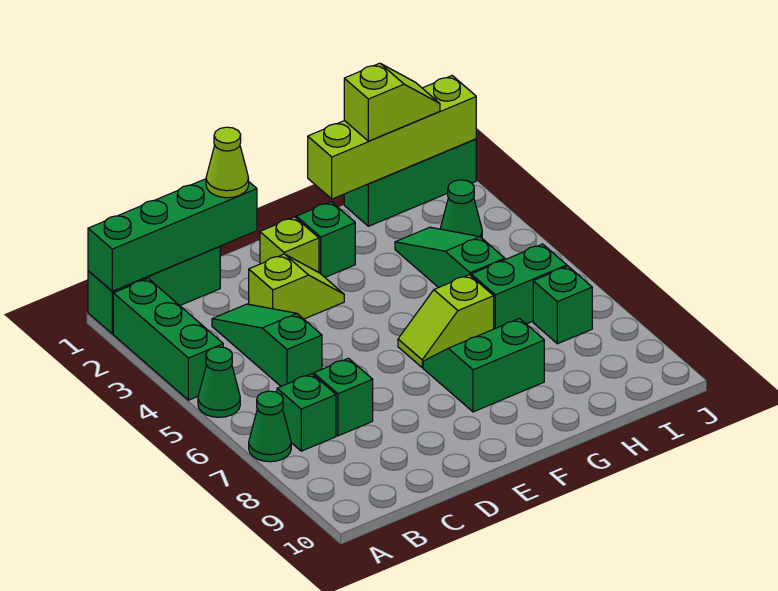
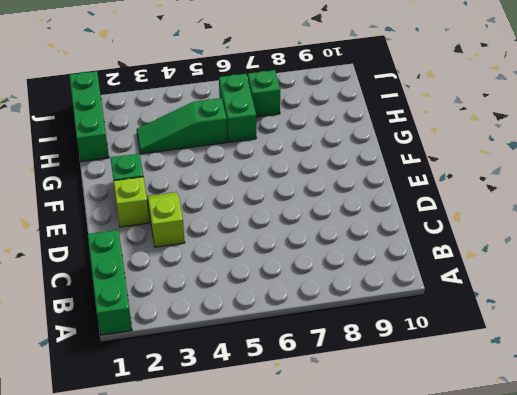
none -> green 1x3 brick [113,278,223,400]
none -> green 1x1 cone [198,347,240,417]
none -> green 1x1 cone [249,391,291,462]

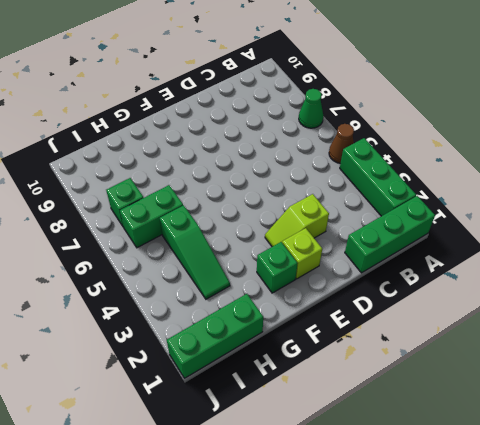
brown 1x1 cone [329,124,354,163] -> green 1x1 cone [198,347,240,417]
none -> green 1x1 brick [277,374,336,451]
none -> green 1x3 slope [212,304,322,386]
none -> green 1x1 brick [314,358,373,436]

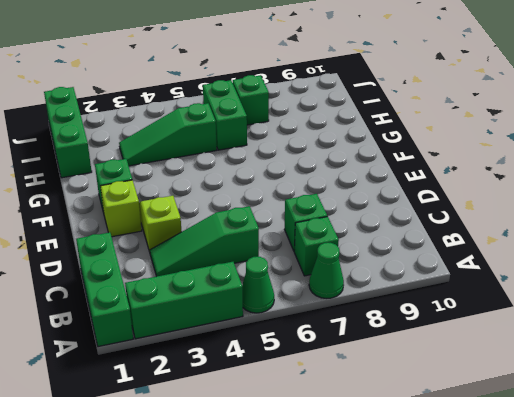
none -> lime 1x2 slope [398,275,494,368]
none -> green 2x2 slope [423,319,544,412]
none -> green 1x1 cone [440,180,482,238]

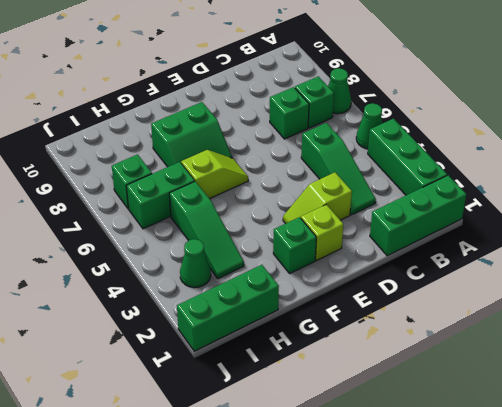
none -> green 1x4 brick [88,179,257,291]
none -> lime 1x4 brick [308,76,476,199]
none -> lime 1x1 cone [206,127,249,198]

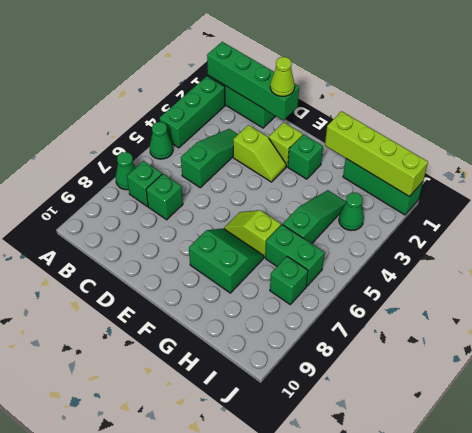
none -> lime 1x2 slope [344,63,440,141]

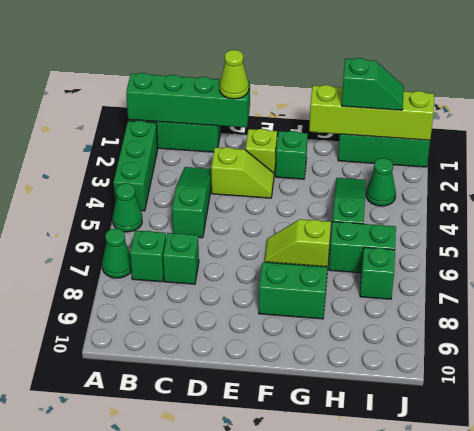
green 1x2 slope [342,58,404,110] -> lime 1x2 slope [344,63,440,141]

